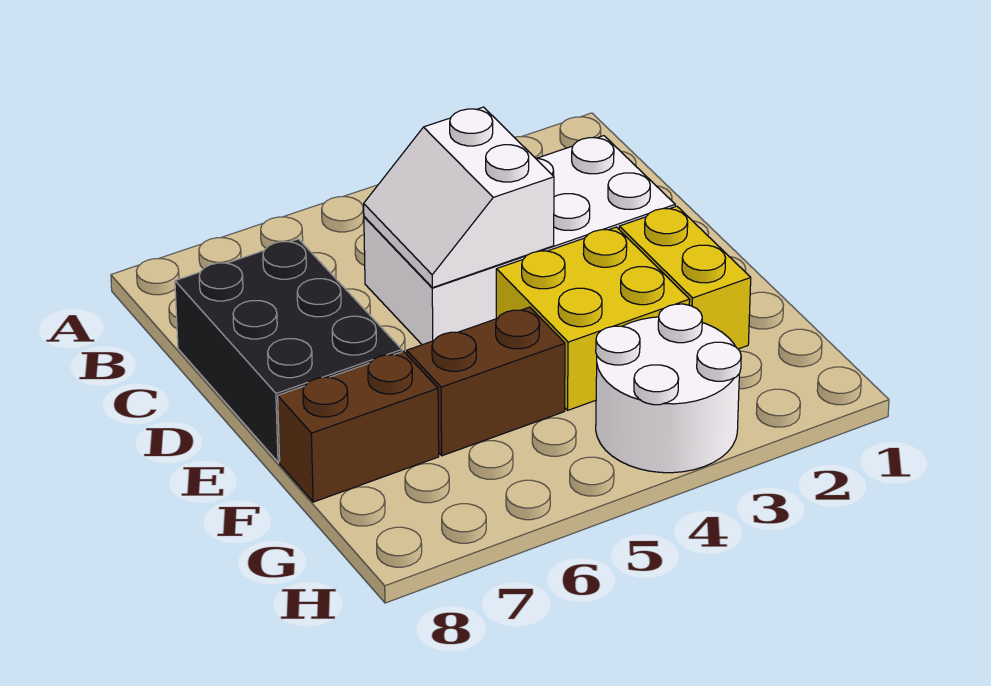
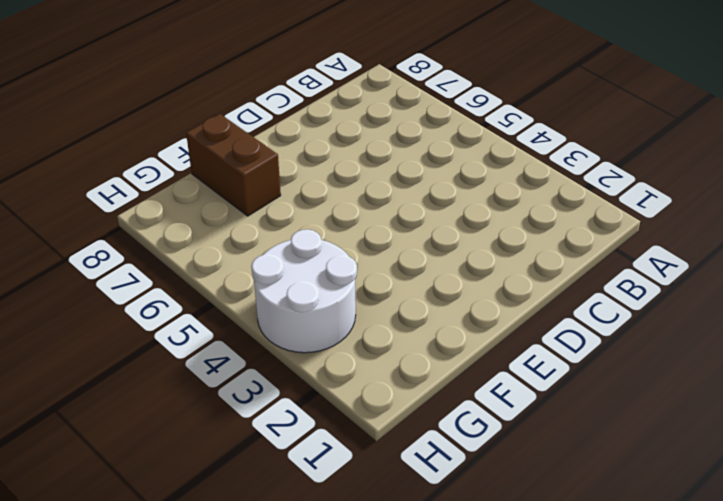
none -> white 2x4 brick [364,136,675,345]
none -> black 2x3 brick [175,239,402,462]

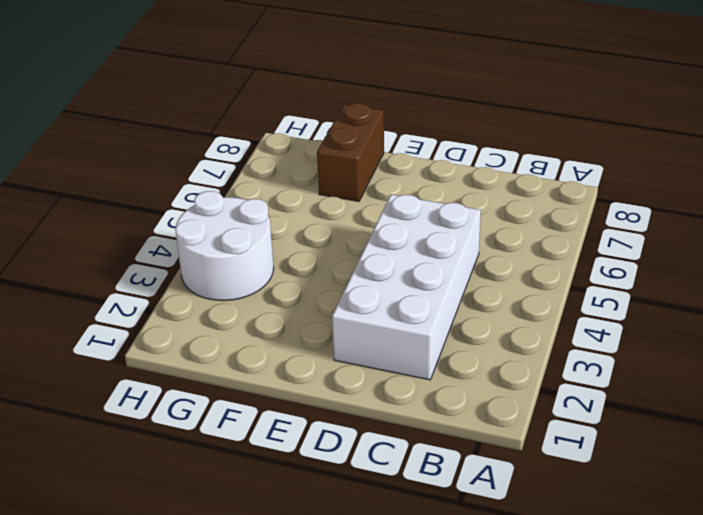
none -> black 2x3 brick [175,239,402,462]
none -> yellow 1x2 brick [619,206,751,349]

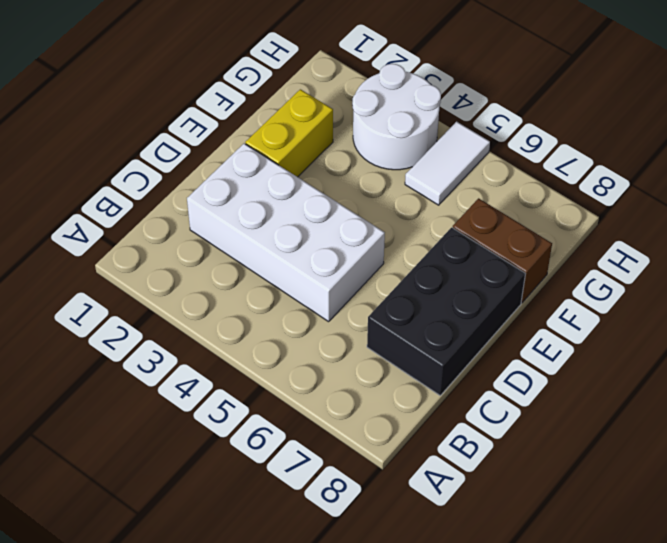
white 1x2 tile [405,122,490,205] -> none
none -> yellow 2x2 brick [496,227,690,410]
none -> brown 1x2 brick [407,307,565,456]

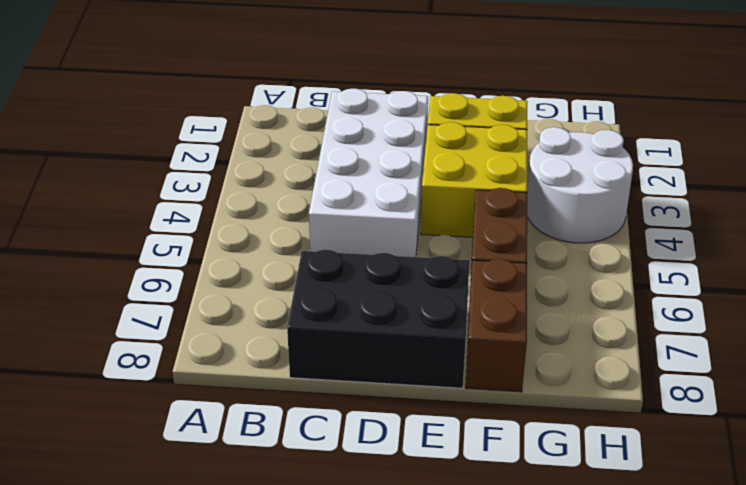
none -> white 2x2 slope [364,107,554,288]

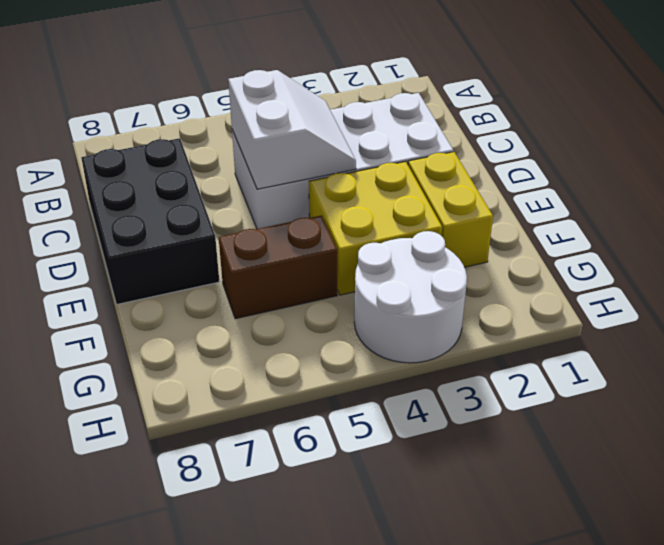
white 2x2 slope [228,70,356,189] -> white 2x2 slope turned to [364,107,554,288]
none -> brown 1x2 brick [278,351,439,502]

